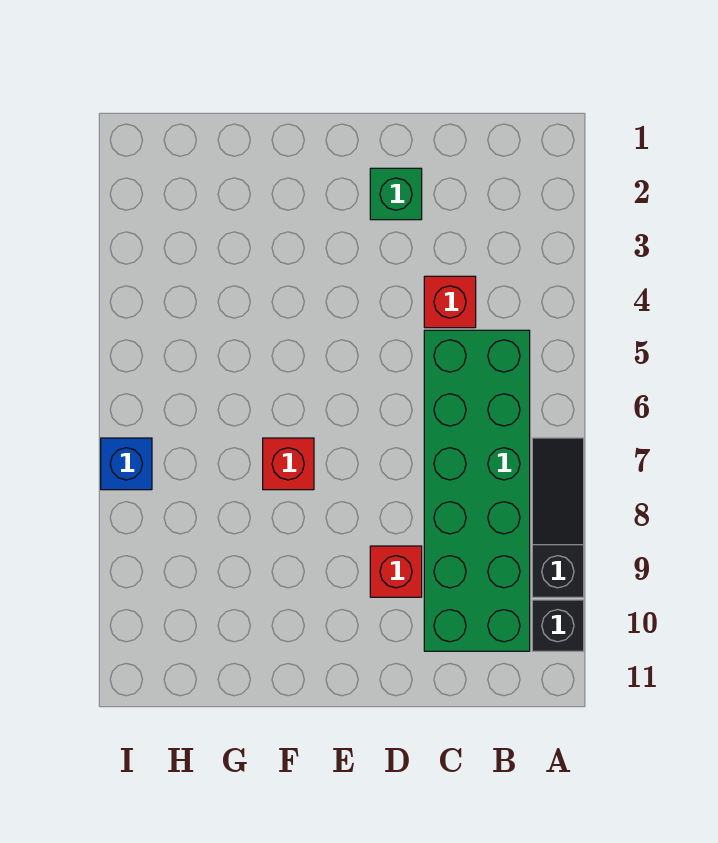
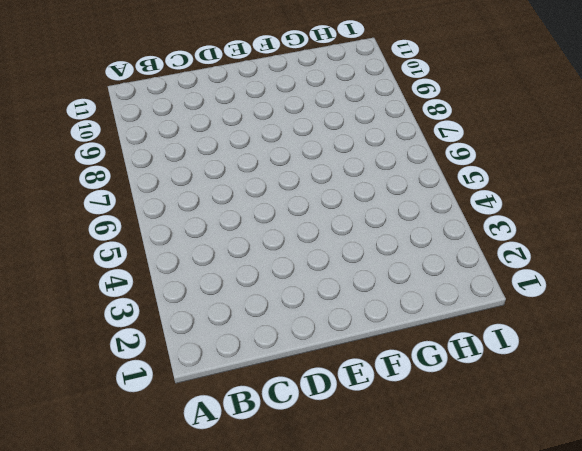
none -> black 1x3 slope [532,438,584,597]
none -> black 1x1 brick [532,600,584,651]

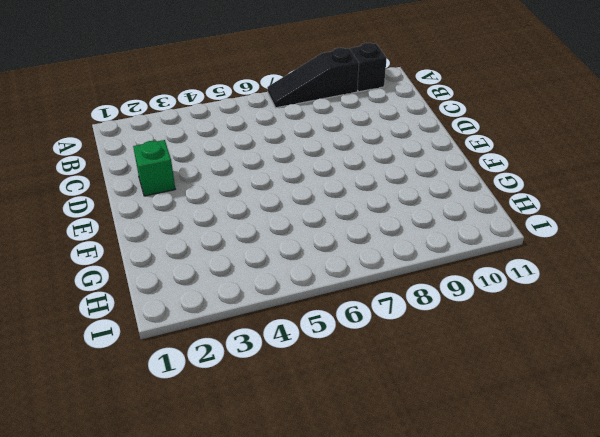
none -> green 2x6 brick [424,330,530,651]
none -> red 1x1 brick [424,276,476,328]

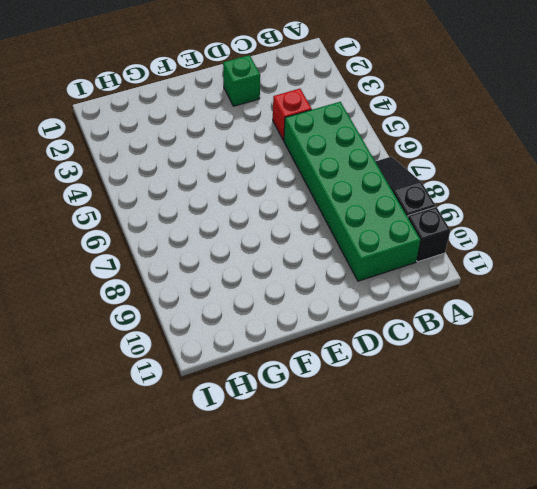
none -> red 1x1 brick [370,546,422,597]
none -> red 1x1 brick [263,438,314,490]

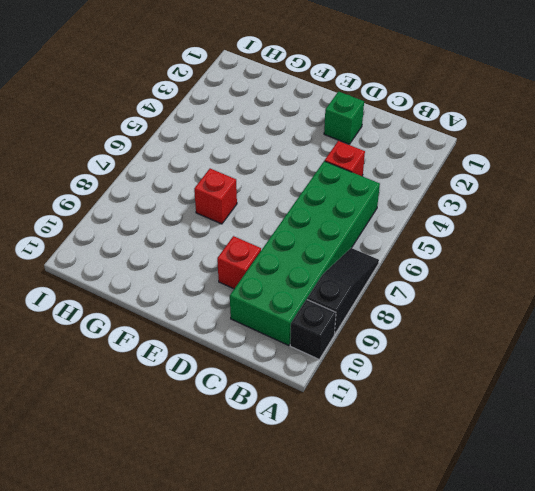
none -> blue 1x1 brick [101,438,152,490]

